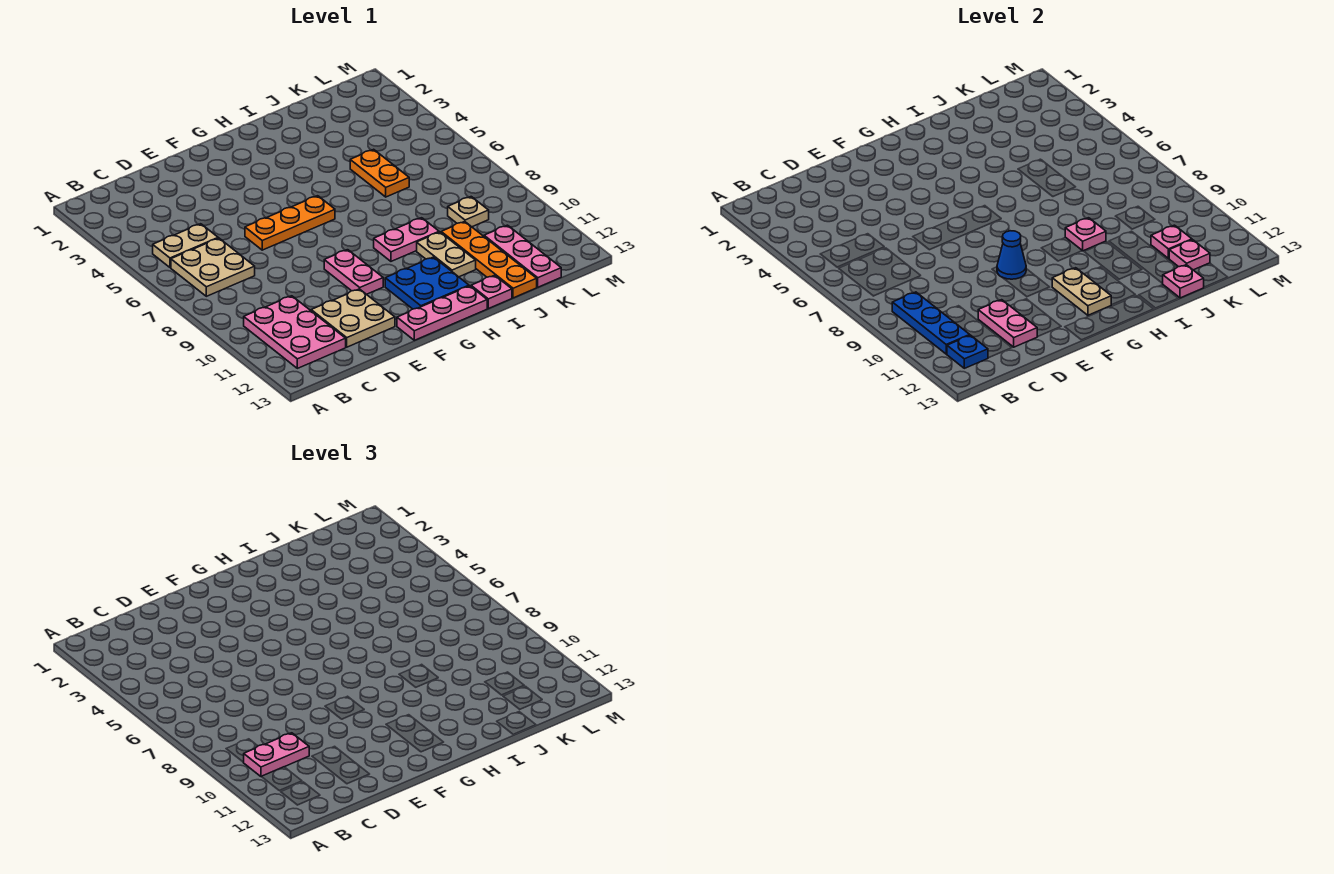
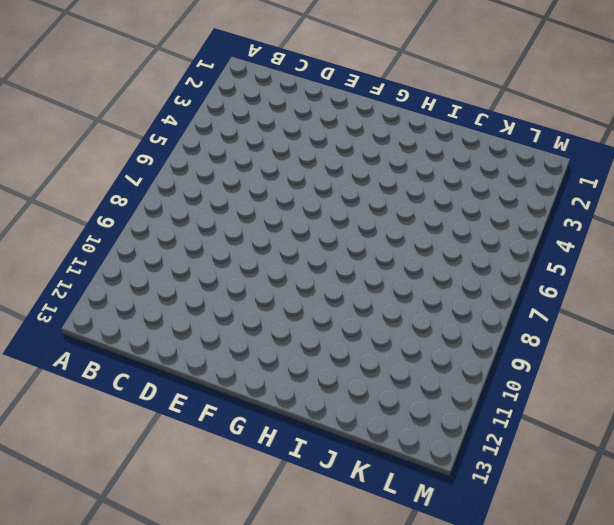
none -> tan 1x2 plate [153,224,218,268]
none -> tan 2x2 plate [171,238,255,296]
none -> pink 2x3 plate [244,296,346,368]

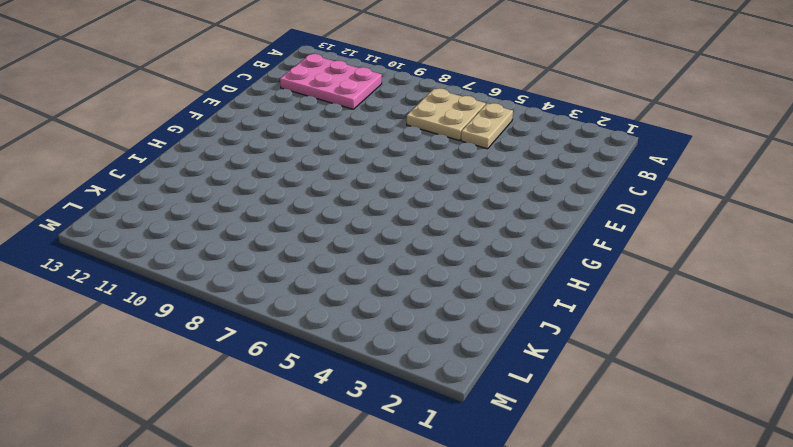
none -> tan 2x2 plate [311,289,395,347]
none -> orange 1x3 plate [245,196,335,250]
none -> pink 1x2 plate [324,250,383,294]

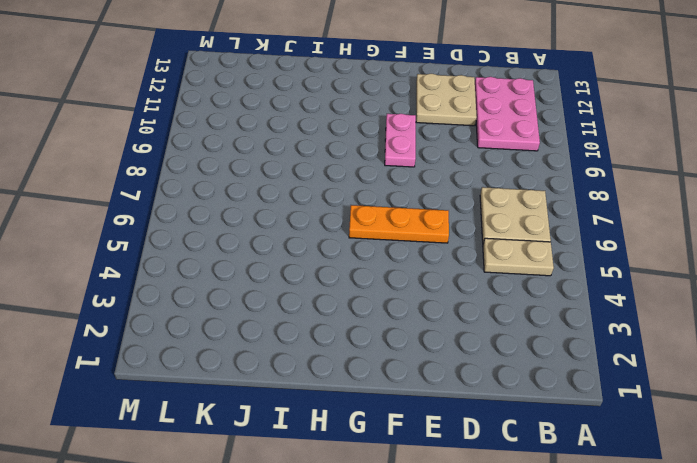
none -> pink 1x3 plate [397,286,487,340]
none -> blue 2x2 plate [385,257,469,309]
none -> pink 1x2 plate [374,218,439,261]

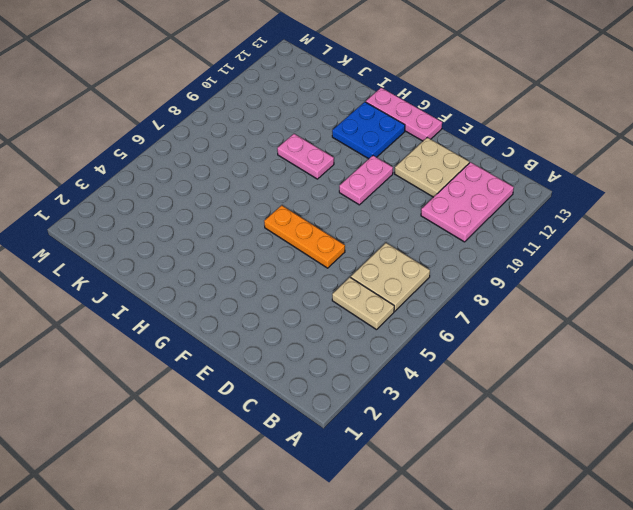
none -> tan 1x2 plate [417,232,476,277]
none -> pink 1x1 plate [471,275,512,309]
none -> orange 1x2 plate [350,149,409,197]

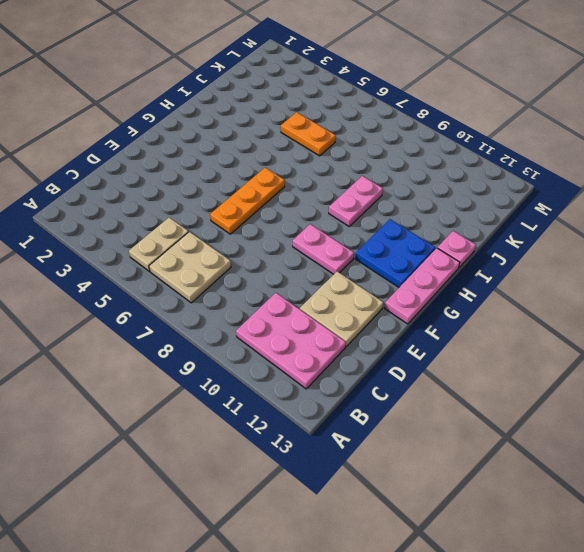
none -> tan 1x2 plate [417,232,476,277]
none -> orange 1x4 plate [441,221,537,298]
none -> tan 1x1 plate [448,197,489,227]

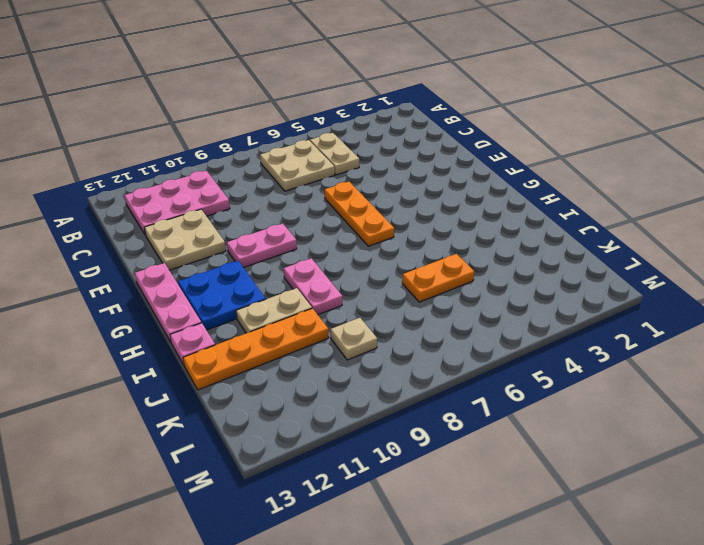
none -> pink 1x3 plate [484,225,561,287]
none -> blue 1x3 plate [892,292,970,354]
none -> blue 1x1 plate [947,335,988,368]

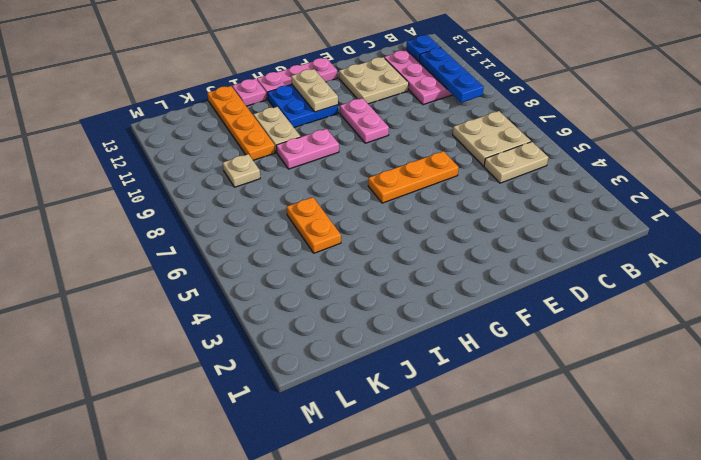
none -> pink 1x3 plate [484,225,561,287]
none -> pink 1x2 plate [978,300,1037,347]
none -> blue 1x1 cone [997,231,1026,279]

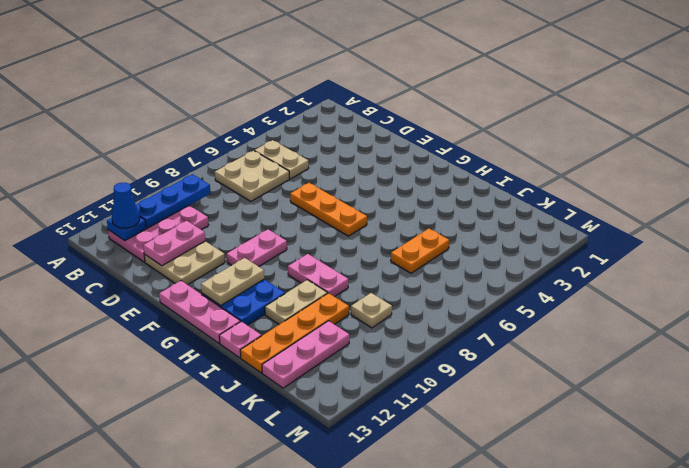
blue 1x1 cone [112,183,140,228] -> blue 1x1 cone moved to [997,231,1026,279]
none -> pink 1x1 plate [1065,218,1106,251]
none -> pink 1x1 plate [1162,265,1204,298]
none -> pink 1x1 plate [1151,225,1192,258]

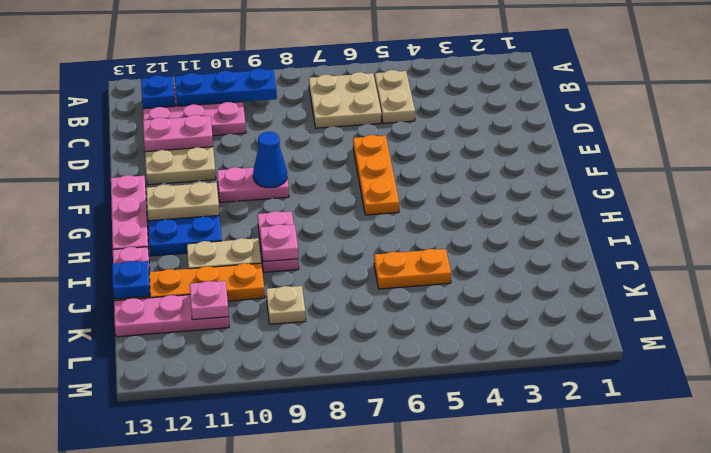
blue 1x1 plate [112,261,150,299] -> pink 1x1 plate [1162,265,1204,298]
none -> pink 1x1 plate [1169,240,1210,270]
none -> pink 1x2 plate [243,733,309,777]

